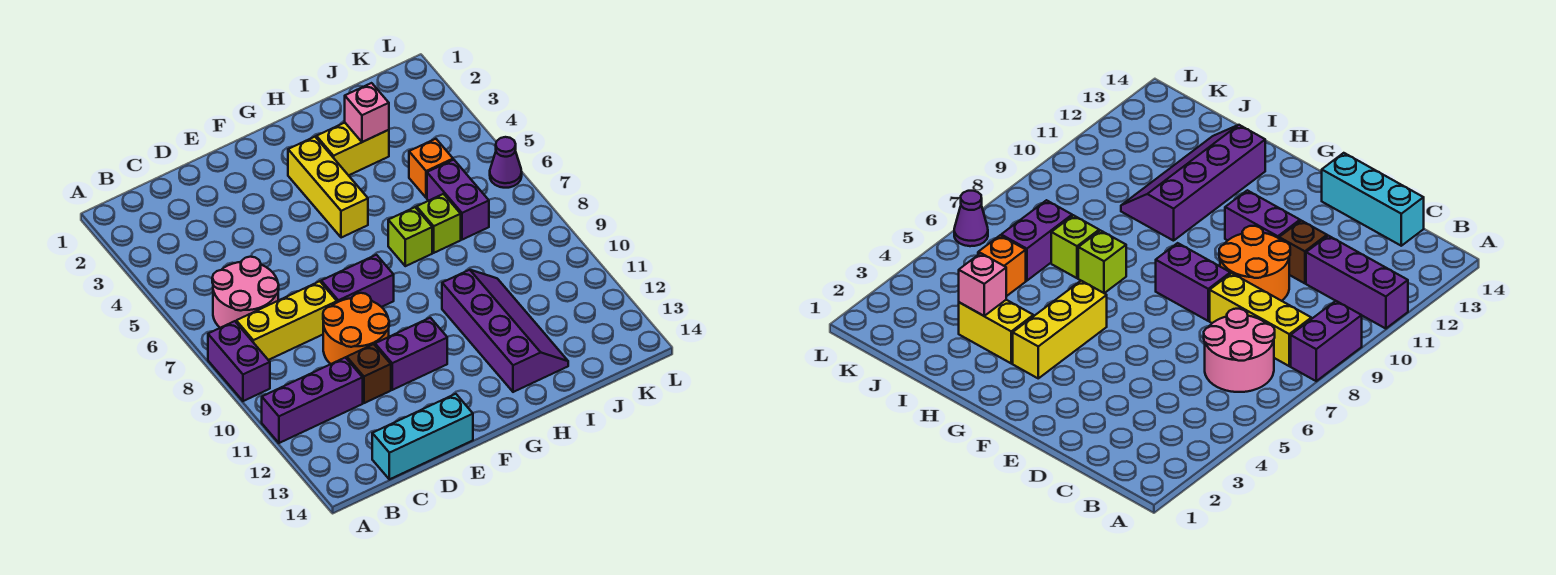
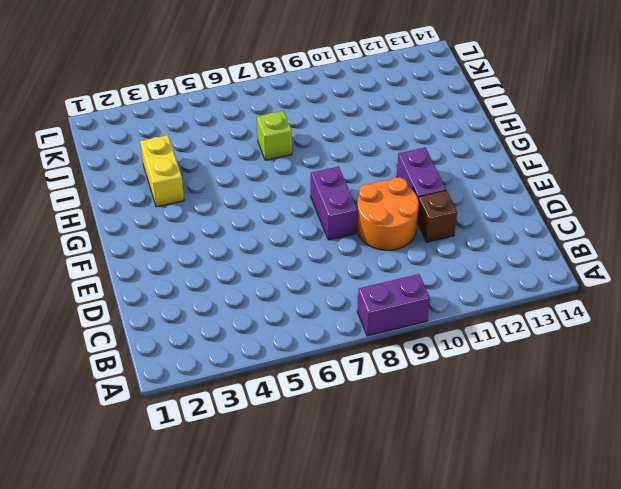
none -> purple 1x3 brick [262,357,363,443]
none -> pink 2x2 round brick [212,257,279,328]
none -> yellow 1x3 brick [236,281,337,360]

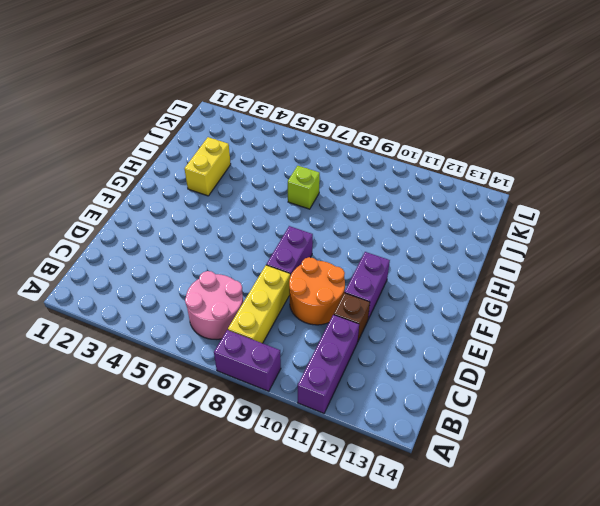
none -> cyan 1x3 brick [372,394,473,479]
none -> yellow 1x3 brick [288,137,368,238]
none -> lime 1x1 brick [388,207,432,266]

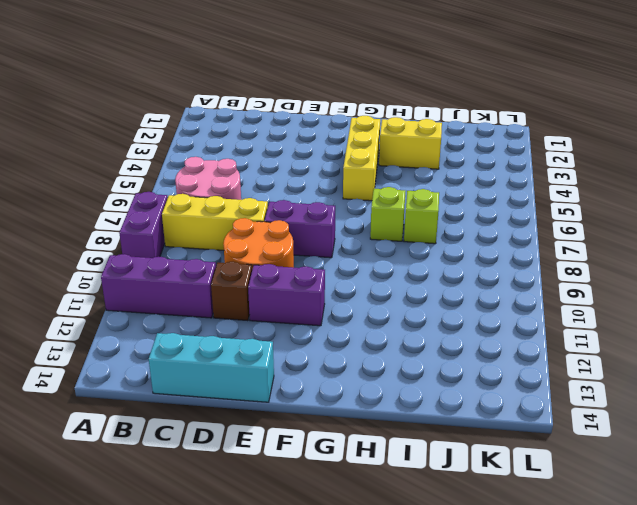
none -> purple 2x4 slope [442,270,568,392]
none -> orange 1x1 brick [409,139,453,198]
none -> purple 1x2 brick [427,160,489,240]

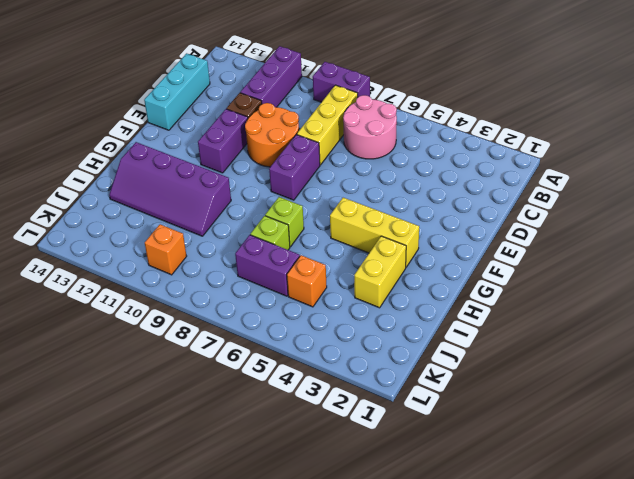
orange 1x1 brick [145,224,187,275] -> none
none -> purple 1x1 cone [490,137,522,188]
none -> pink 1x1 brick [345,83,389,142]

